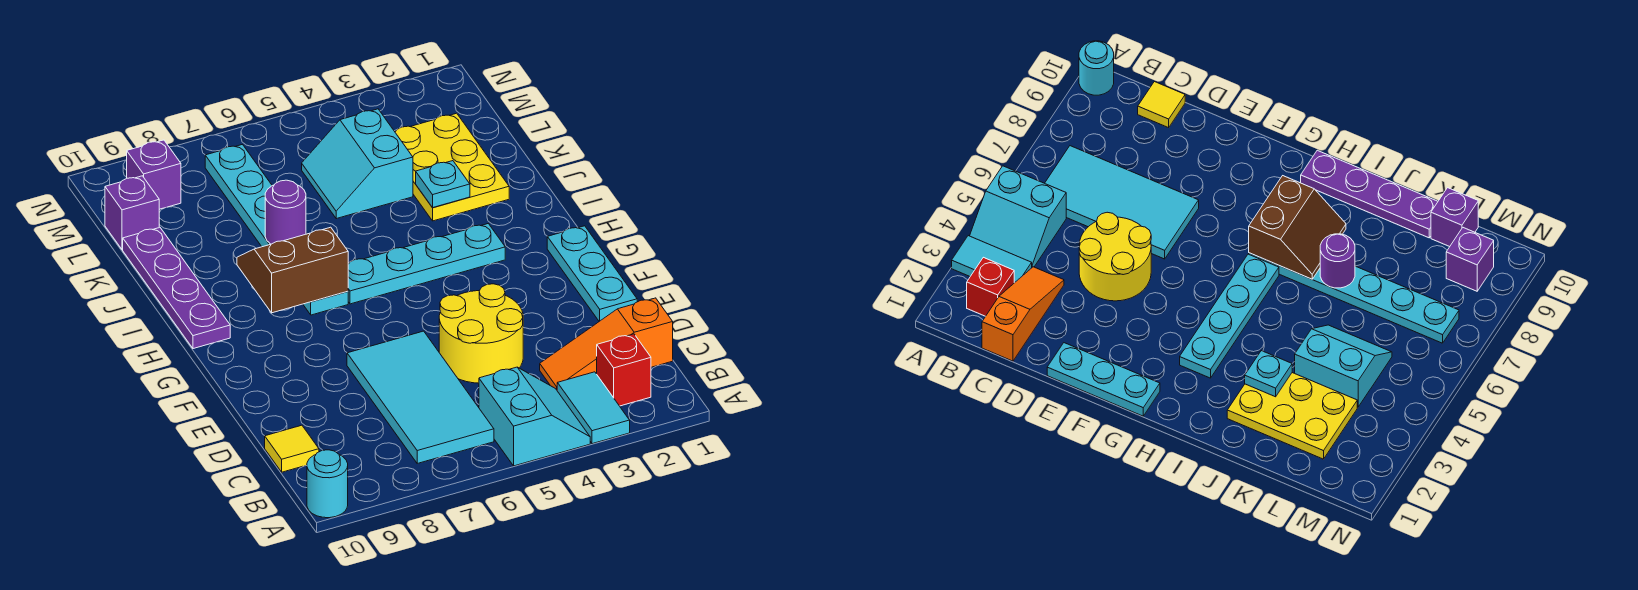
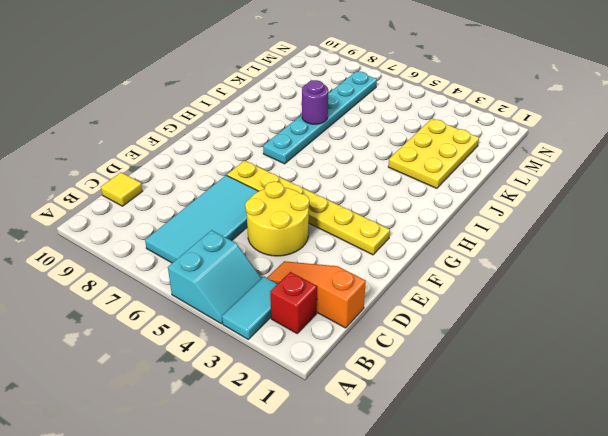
yellow 1x6 plate [227,161,390,255] -> none
none -> cyan 1x1 round brick [307,450,348,518]
none -> cyan 1x3 plate [547,226,637,321]
none -> cyan 1x4 plate [348,224,505,304]

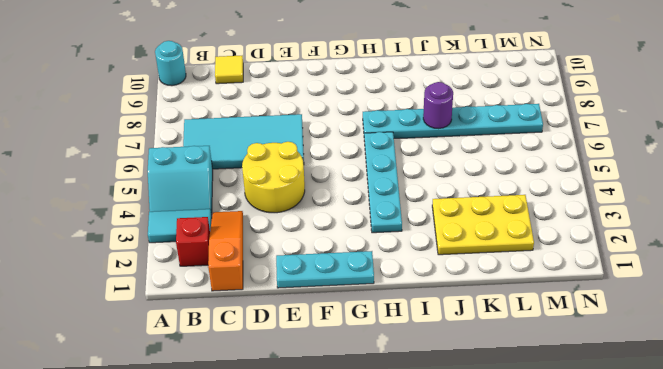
none -> purple 1x4 plate [123,227,230,349]
none -> cyan 2x2 slope [302,109,413,219]
none -> purple 1x1 brick [105,176,159,250]

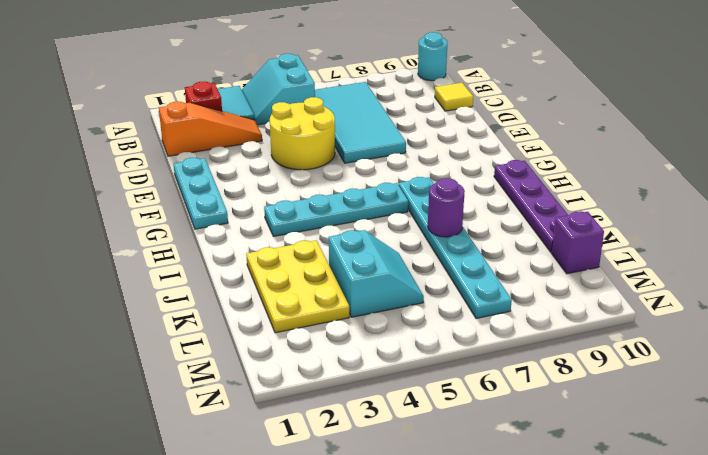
none -> purple 1x1 brick [127,140,181,209]
none -> brown 2x2 slope [237,227,348,313]
none -> cyan 1x1 plate [416,161,470,208]

